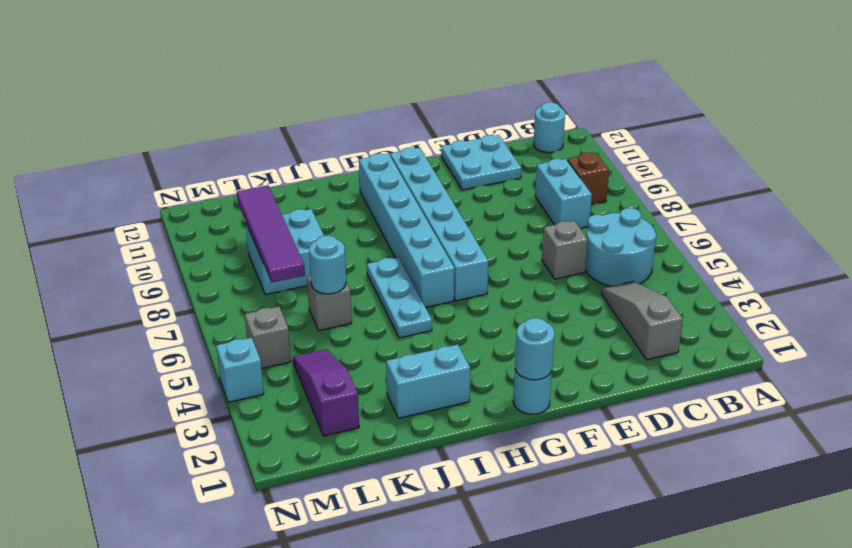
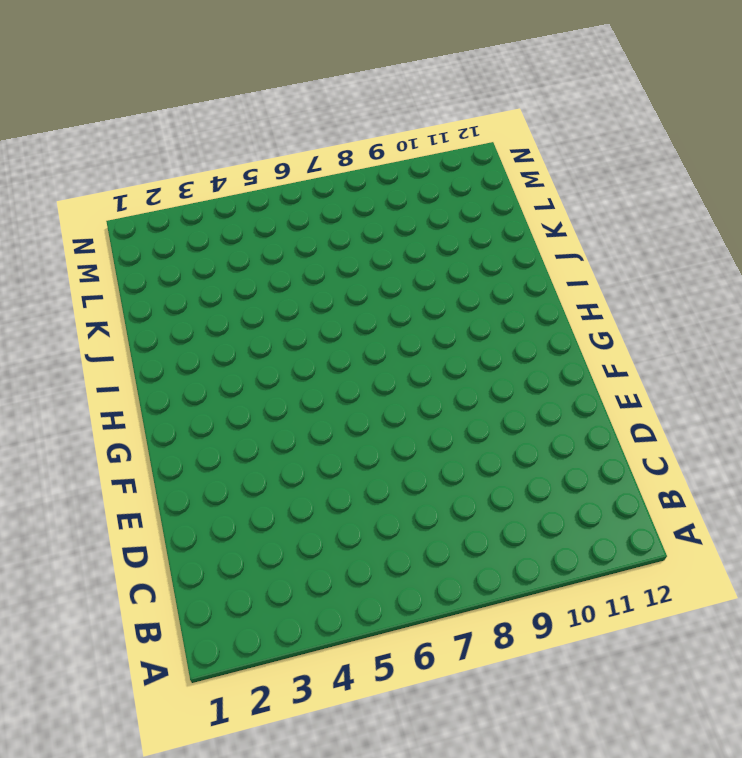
none -> cyan 2x2 round brick [585,208,656,286]
none -> brown 1x1 brick [567,153,609,205]
none -> cyan 1x1 round brick [534,102,565,153]

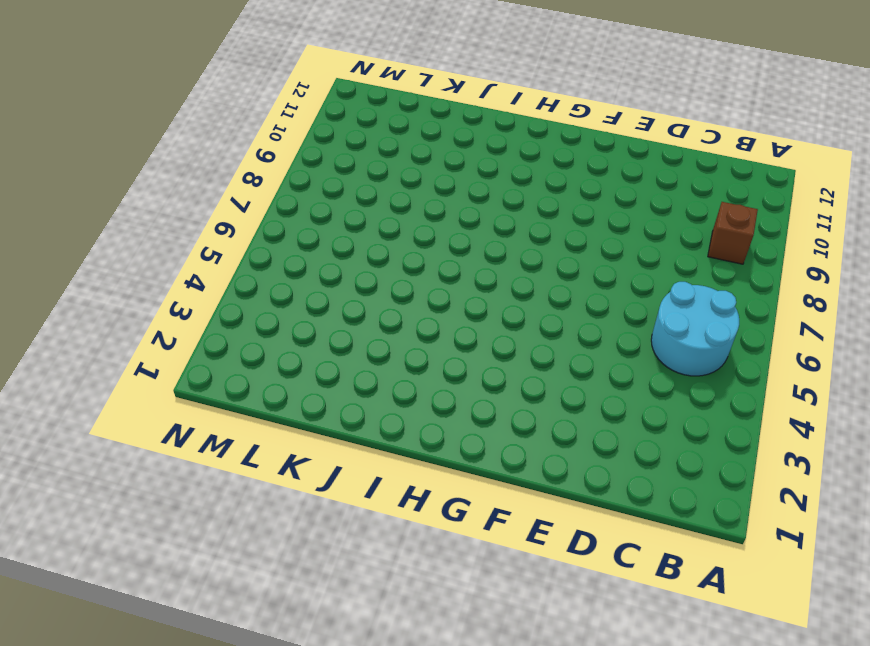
none -> cyan 1x1 round brick [534,102,565,153]
none -> grey 1x3 slope [602,281,683,360]
none -> cyan 1x2 brick [535,159,592,228]

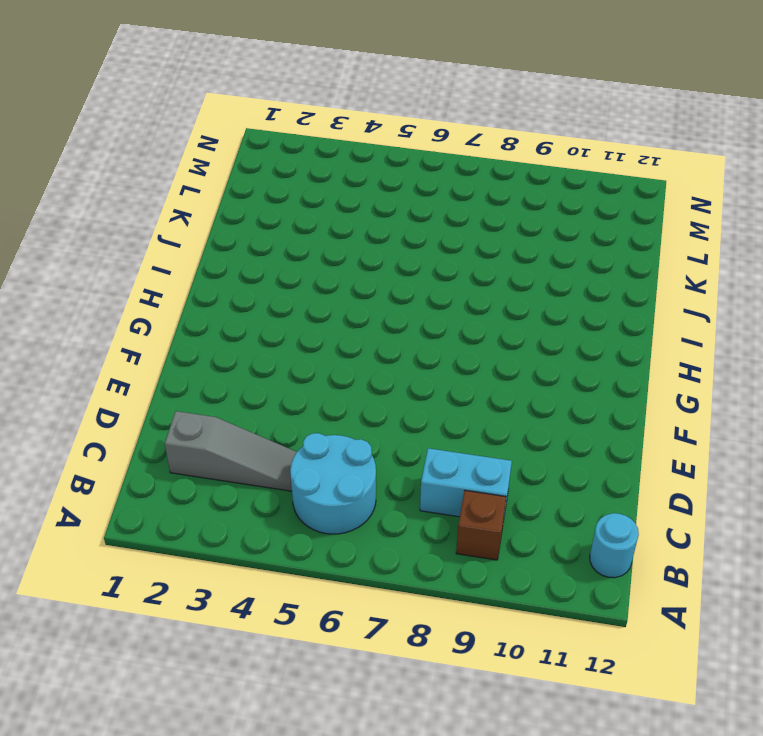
none -> grey 1x1 brick [542,221,588,279]
none -> cyan 2x2 plate [441,135,522,190]
none -> cyan 1x1 round brick [513,370,552,414]

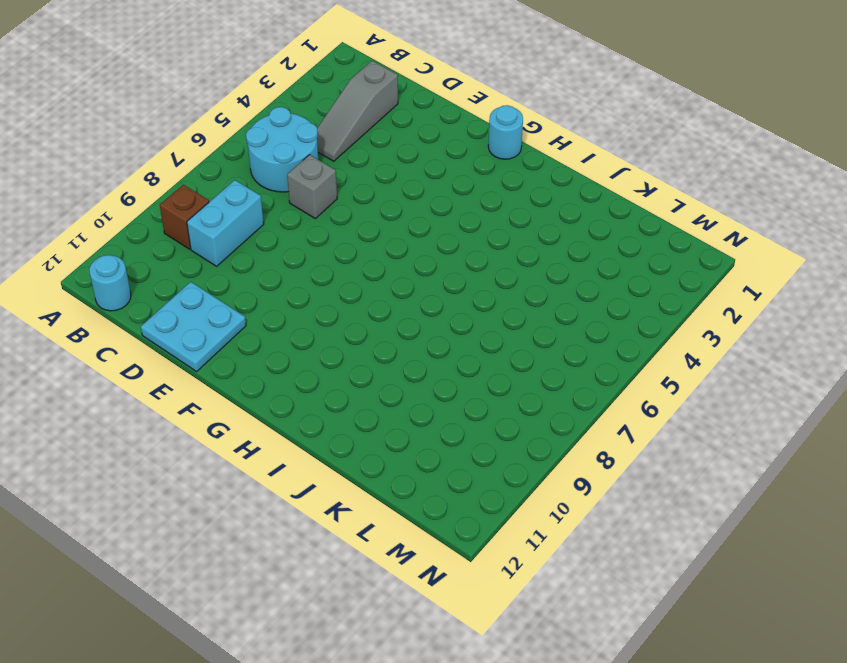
none -> cyan 1x6 brick [390,148,488,301]
none -> cyan 1x6 brick [359,153,455,307]
none -> cyan 1x2 brick [386,345,470,418]

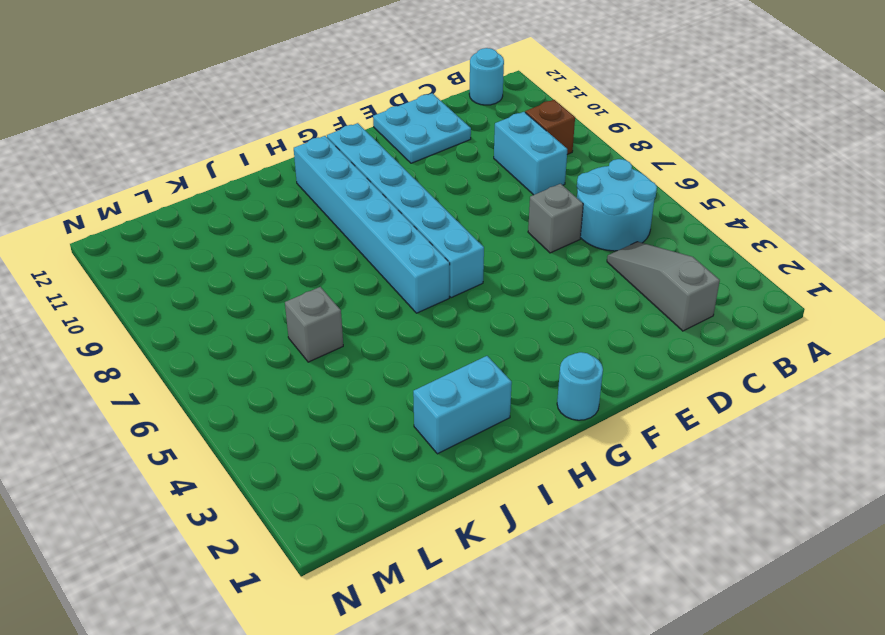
none -> cyan 1x3 plate [367,257,432,338]
none -> cyan 2x2 brick [246,209,324,295]
none -> purple 1x3 slope [293,349,359,436]

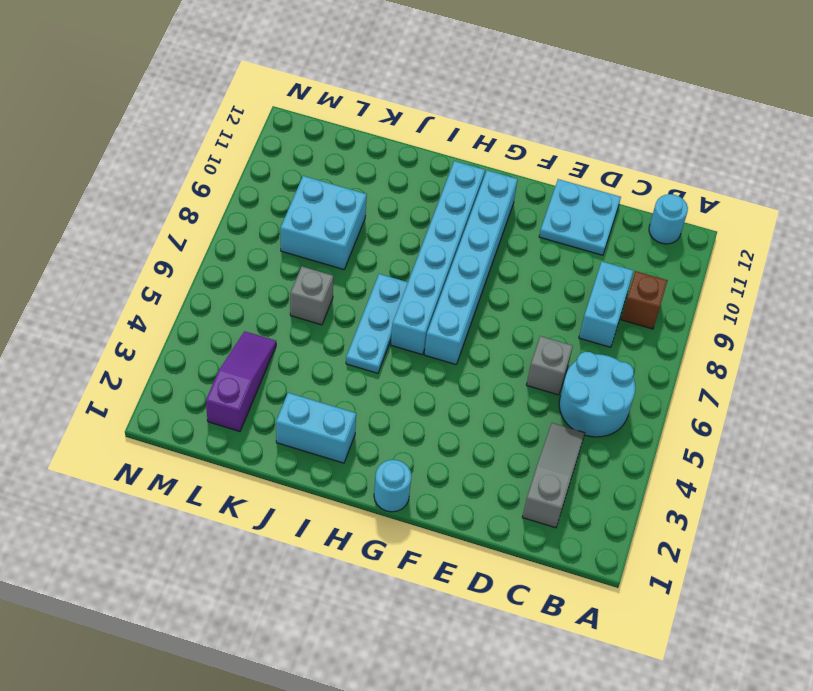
none -> grey 1x1 brick [245,307,291,369]
none -> cyan 1x1 brick [216,338,264,402]
none -> cyan 1x1 round brick [515,318,555,380]

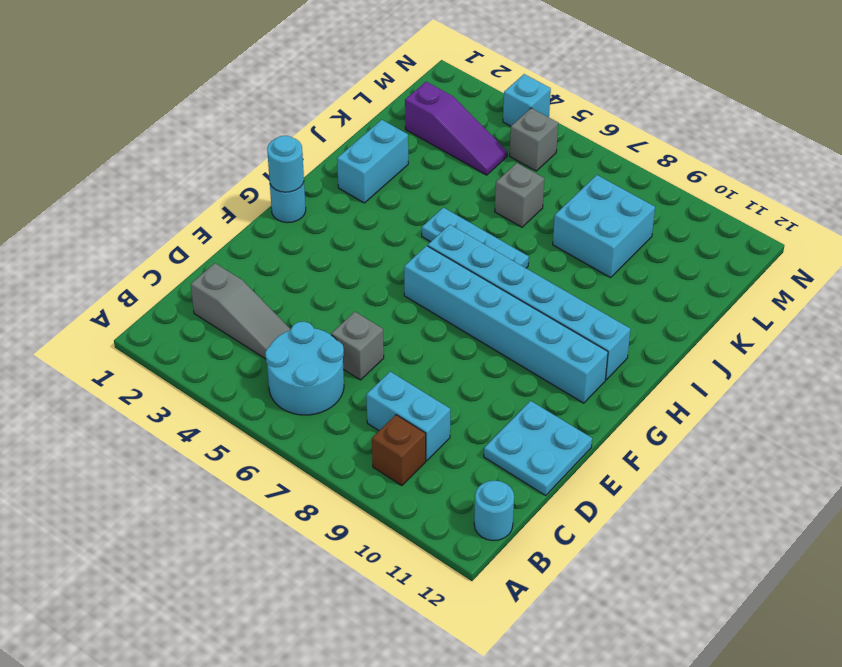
none -> cyan 1x1 round brick [309,236,346,294]
none -> purple 1x4 tile [237,185,305,282]

